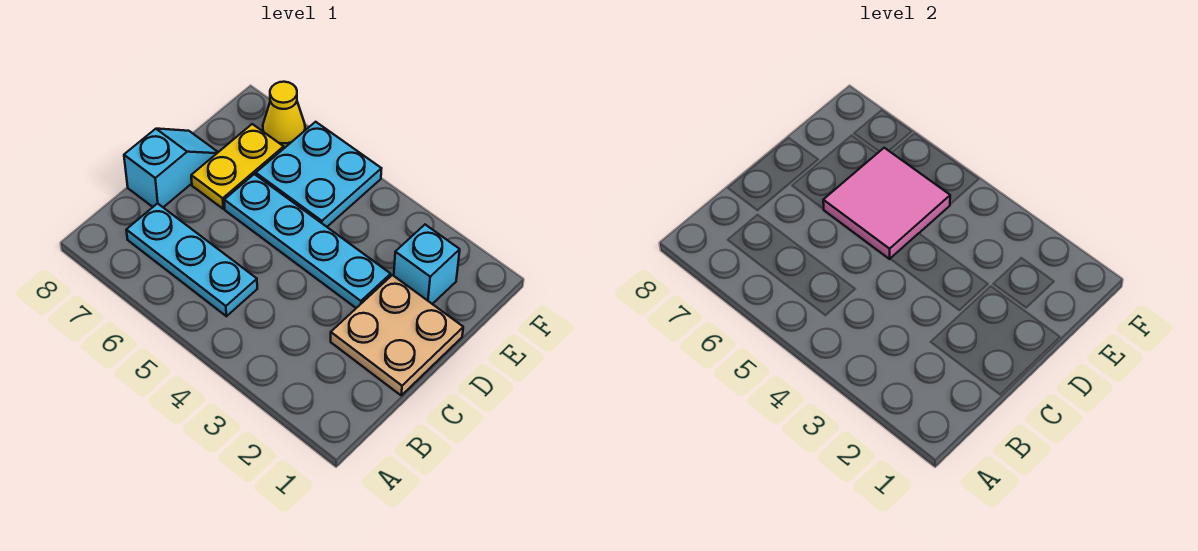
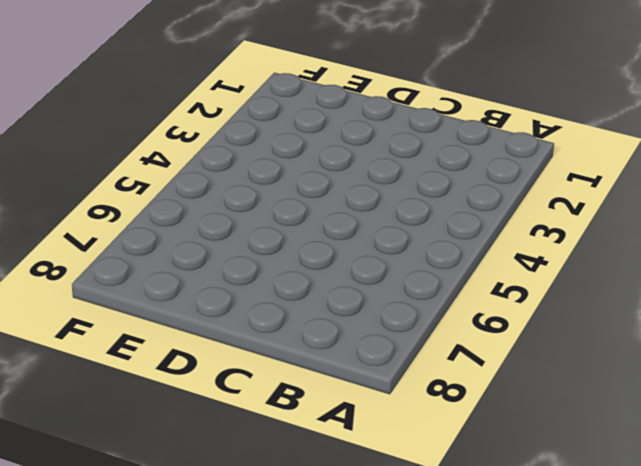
none -> cyan 1x3 plate [126,203,257,316]
none -> tan 2x2 plate [331,275,463,395]

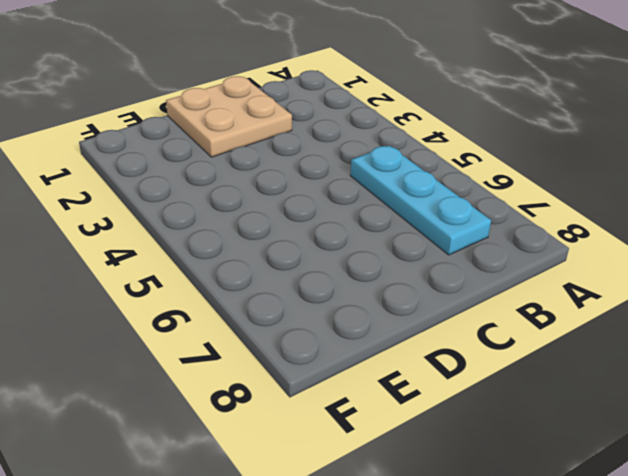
none -> cyan 1x2 slope [124,129,218,207]
none -> cyan 1x4 plate [224,174,391,308]

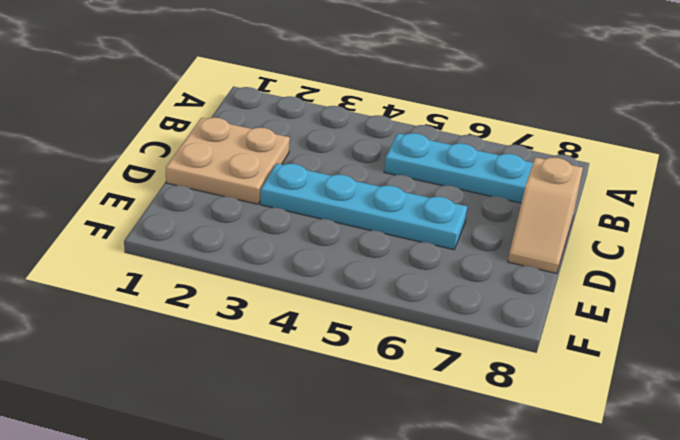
tan 1x2 slope [508,157,583,273] -> cyan 1x2 slope [124,129,218,207]
none -> yellow 1x2 plate [191,124,284,209]
none -> cyan 1x1 brick [394,225,460,304]

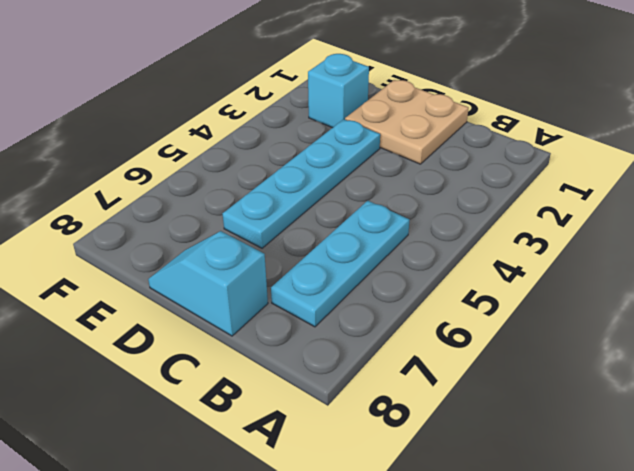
none -> yellow 1x2 plate [191,124,284,209]
none -> cyan 2x2 plate [256,122,382,227]

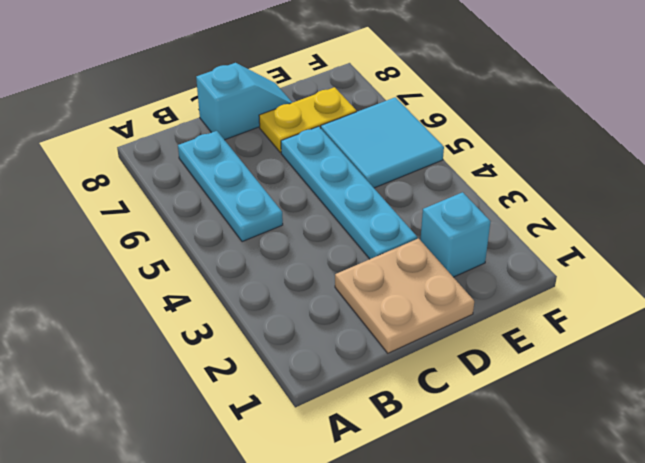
cyan 2x2 tile [321,97,444,188] -> cyan 2x2 plate [256,122,382,227]
none -> yellow 1x1 cone [263,82,305,148]
none -> pink 2x2 tile [823,148,950,259]

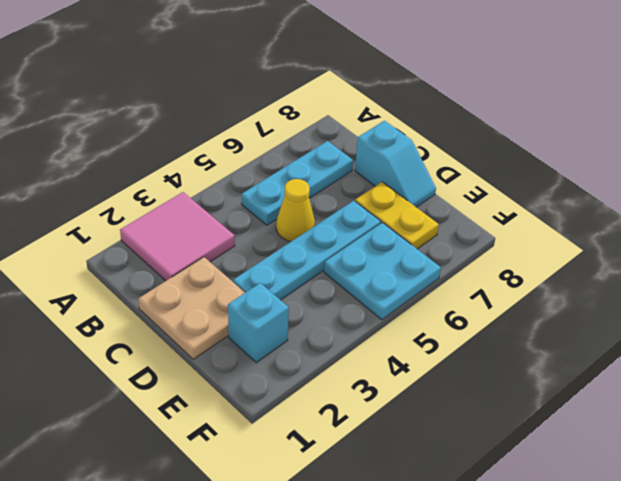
pink 2x2 tile [120,192,235,281] -> pink 2x2 tile moved to [823,148,950,259]
yellow 1x1 cone [276,179,315,241] -> yellow 1x1 cone moved to [263,82,305,148]

